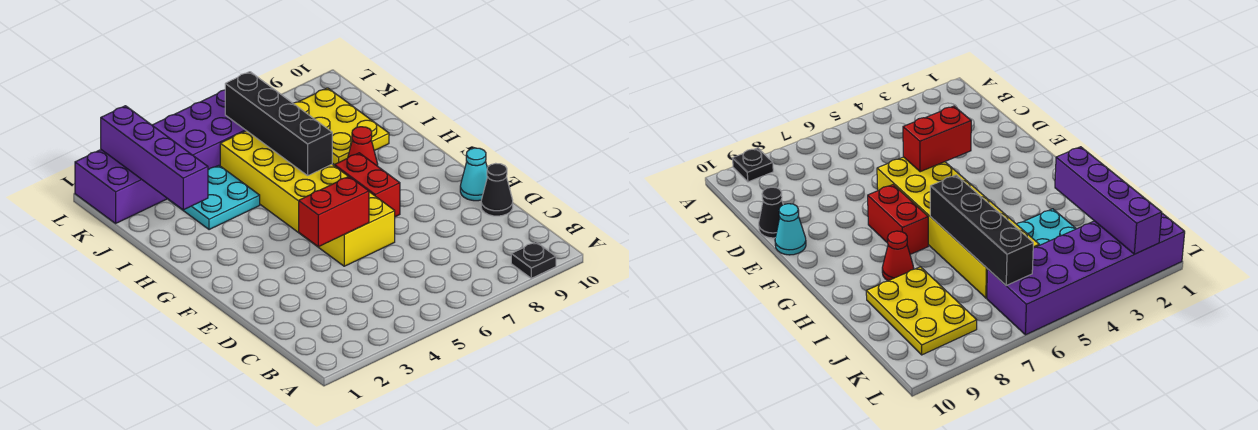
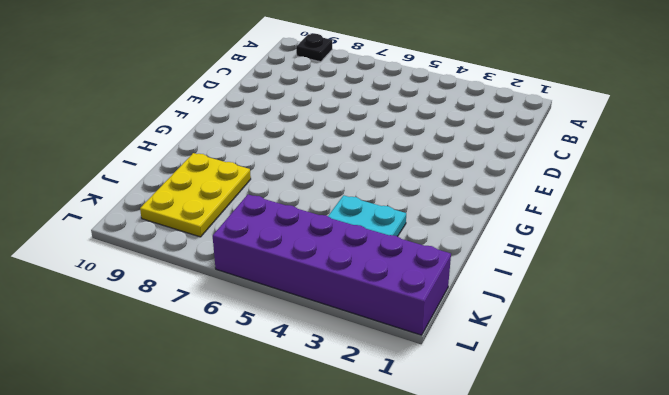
none -> black 1x1 cone [481,163,513,216]
none -> yellow 2x6 brick [220,131,395,266]
none -> cyan 1x1 cone [460,148,487,201]

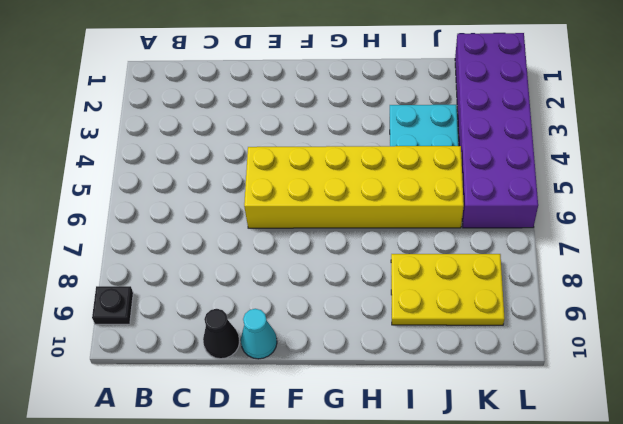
none -> red 1x2 brick [335,153,400,217]
none -> red 1x1 cone [348,127,378,166]
none -> red 1x2 brick [299,176,369,247]

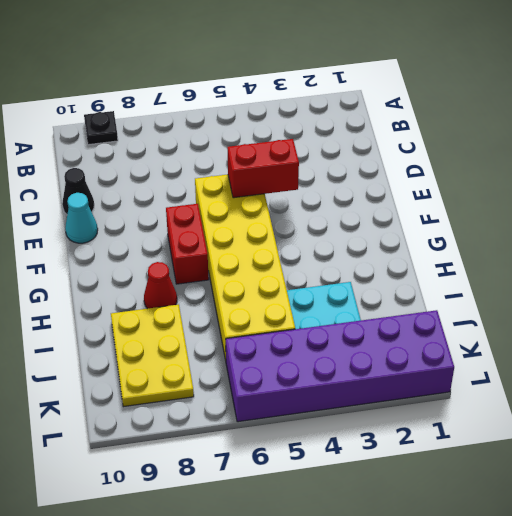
none -> black 1x4 brick [225,72,332,176]
none -> purple 1x4 brick [101,106,208,210]

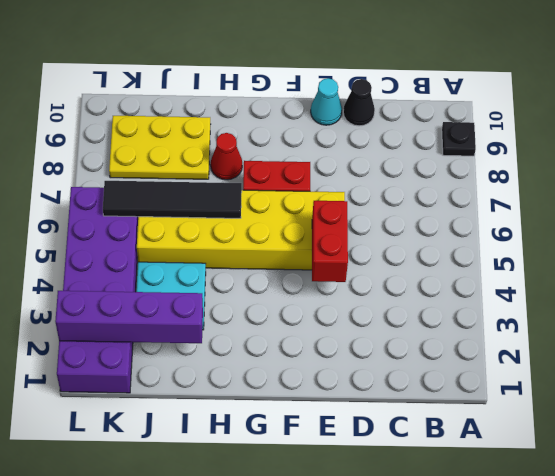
black 1x4 tile [103,181,242,218] -> black 1x4 brick [225,72,332,176]

